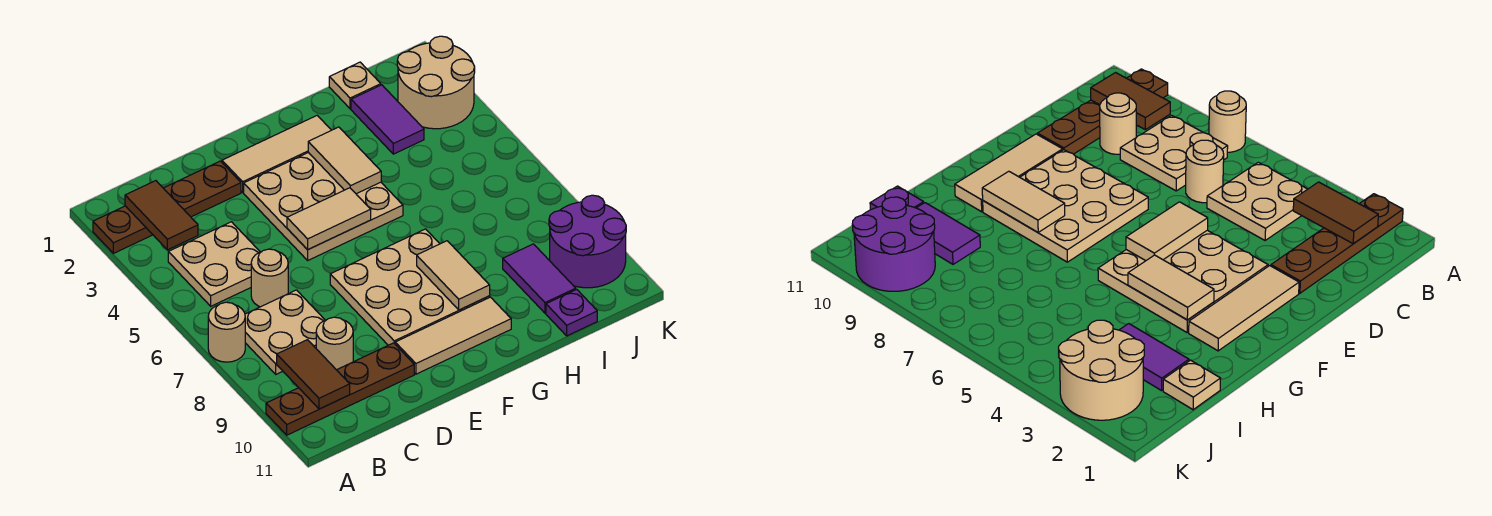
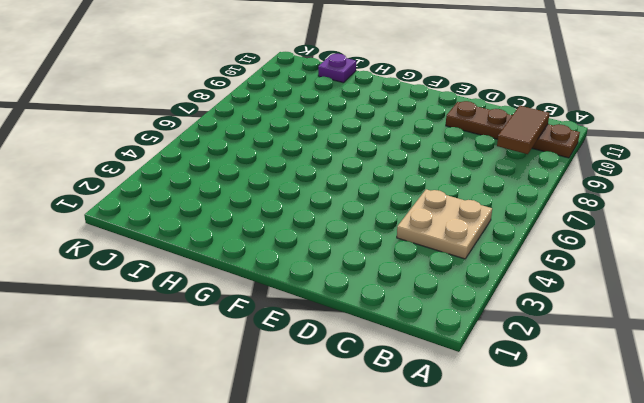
none -> brown 1x4 plate [93,161,241,253]
none -> tan 1x1 round brick [208,302,245,362]
none -> tan 2x2 plate [245,290,325,374]

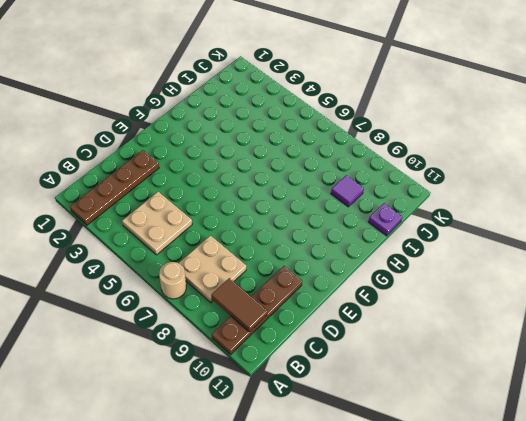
purple 1x1 tile [331,175,364,207] -> purple 1x2 tile [503,244,576,313]
none -> tan 1x1 round brick [251,249,288,307]
none -> tan 1x1 round brick [316,317,353,370]
none -> tan 1x3 tile [222,116,331,192]

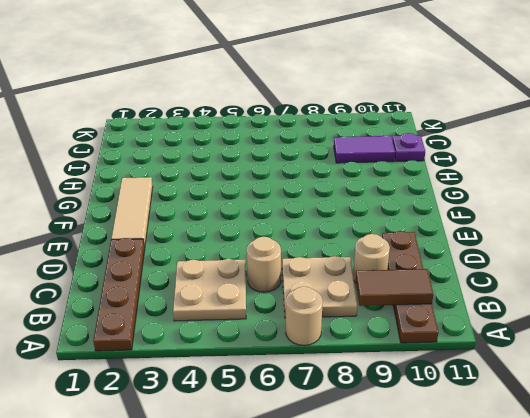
none -> tan 3x3 plate [244,152,403,260]
none -> tan 3x3 plate [330,229,490,345]
none -> tan 1x3 tile [395,297,511,374]

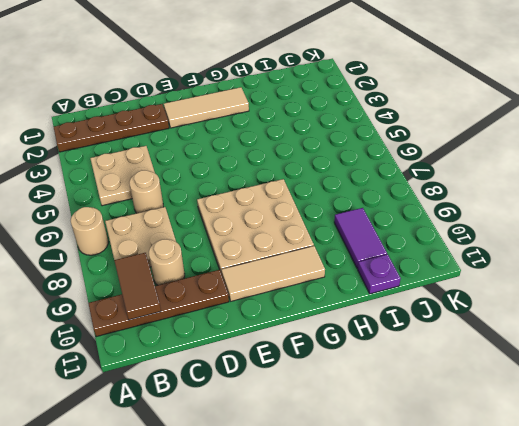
none -> tan 3x3 plate [244,152,403,260]
none -> tan 1x1 plate [329,62,381,109]
none -> purple 1x2 tile [351,85,424,154]

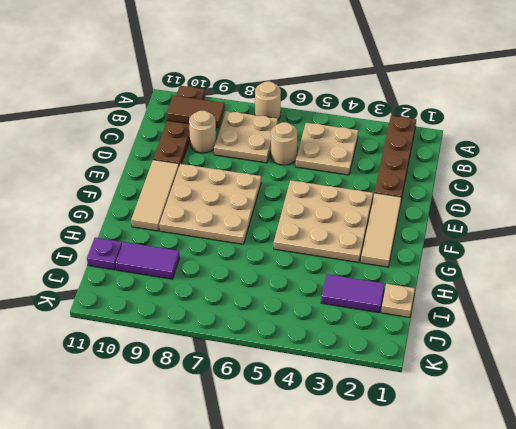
none -> tan 2x2 round brick [397,36,475,129]
none -> purple 2x2 round brick [549,195,626,288]
none -> brown 1x2 tile [125,181,198,250]

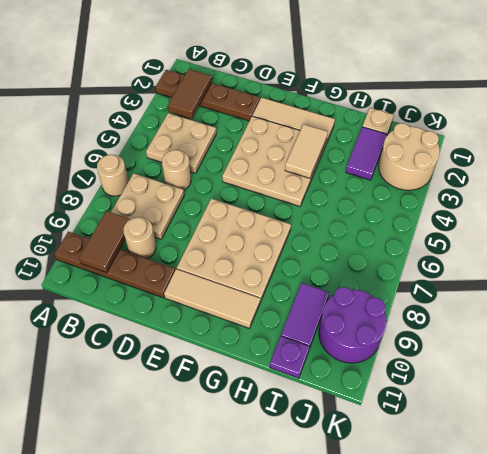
none -> tan 1x2 tile [287,188,371,250]
none -> tan 1x2 tile [417,241,490,310]

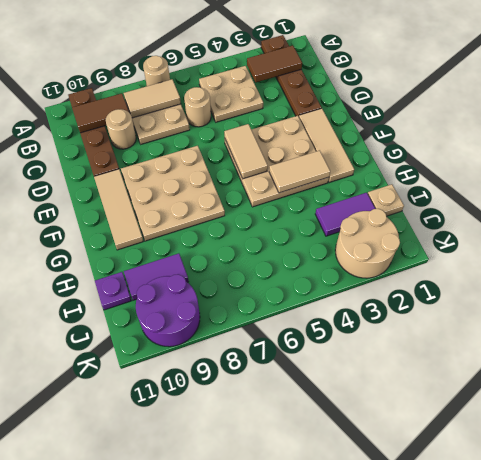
tan 1x2 tile [124,79,181,118] -> tan 1x2 tile moved to [417,241,490,310]

